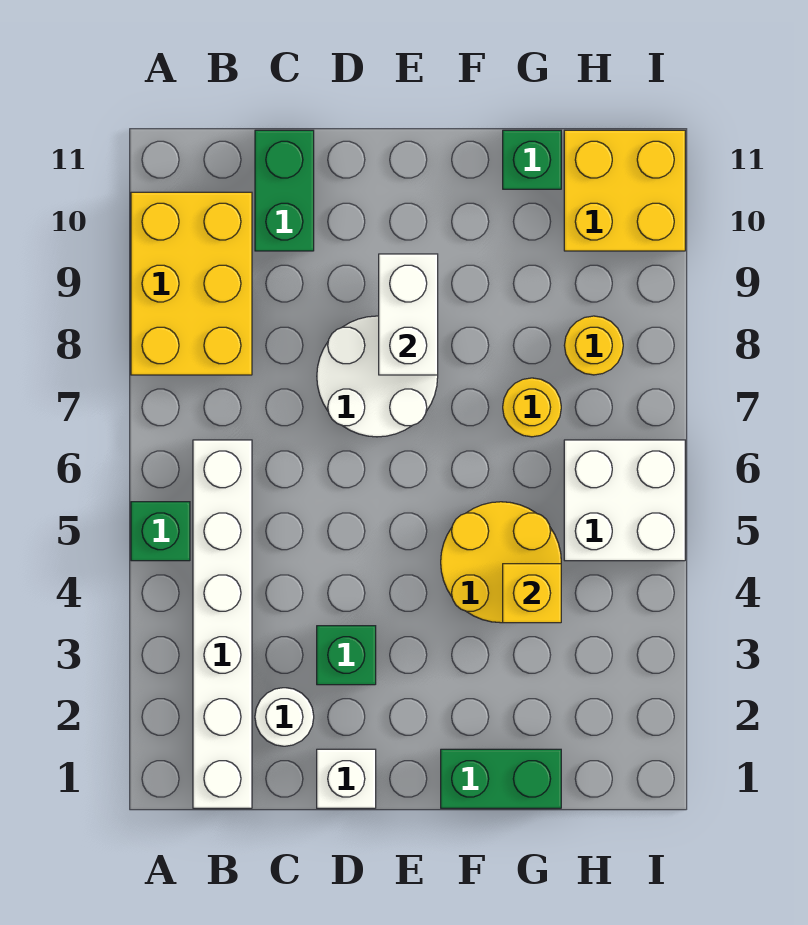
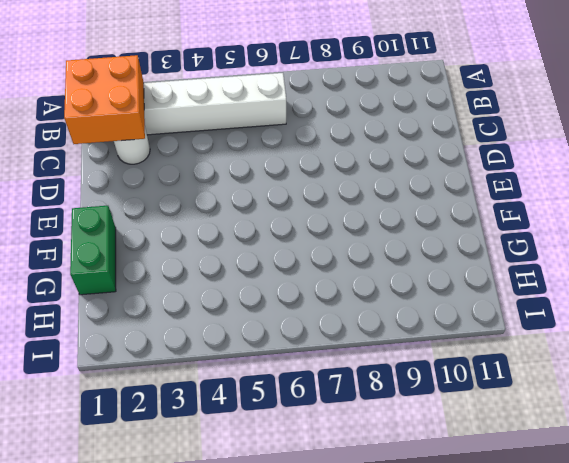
orange 2x2 brick [64,55,145,144] -> none
none -> green 1x1 brick [131,502,190,561]
none -> yellow 2x3 brick [131,192,252,375]
none -> green 1x2 brick [255,130,314,251]

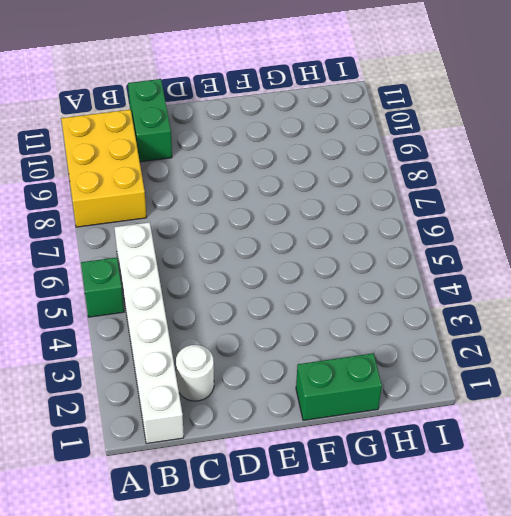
none -> white 1x1 brick [317,749,376,808]
none -> green 1x1 brick [317,626,376,685]
none -> white 2x2 round brick [317,316,438,437]

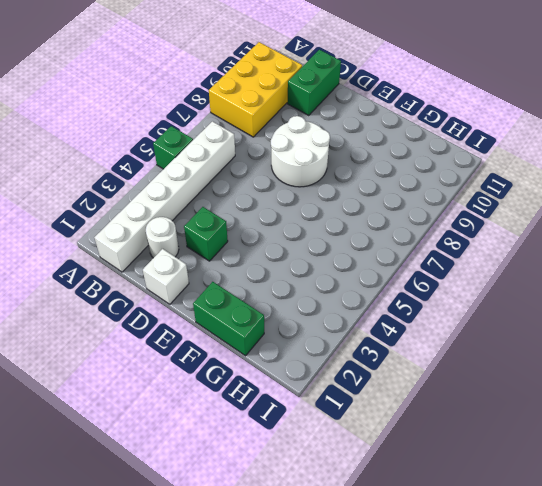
none -> yellow 2x2 round brick [441,502,561,623]
none -> yellow 1x1 round brick [503,378,561,437]
none -> green 1x1 brick [503,130,561,189]

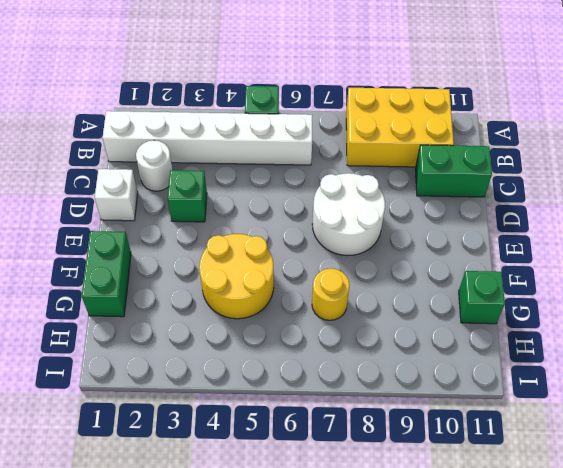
none -> white 2x2 brick [564,440,685,561]
none -> yellow 1x1 round brick [564,316,623,375]
none -> yellow 2x2 brick [564,130,685,251]

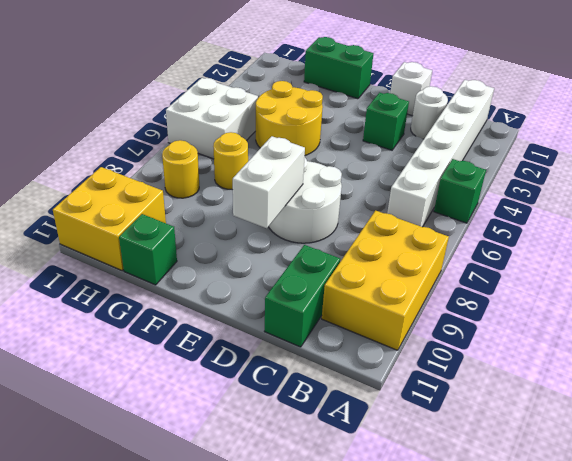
none -> yellow 1x1 brick [503,564,561,623]

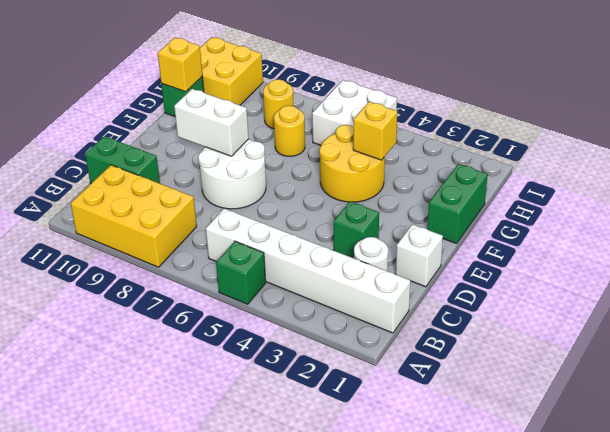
yellow 1x1 brick [158,38,202,92] -> none

